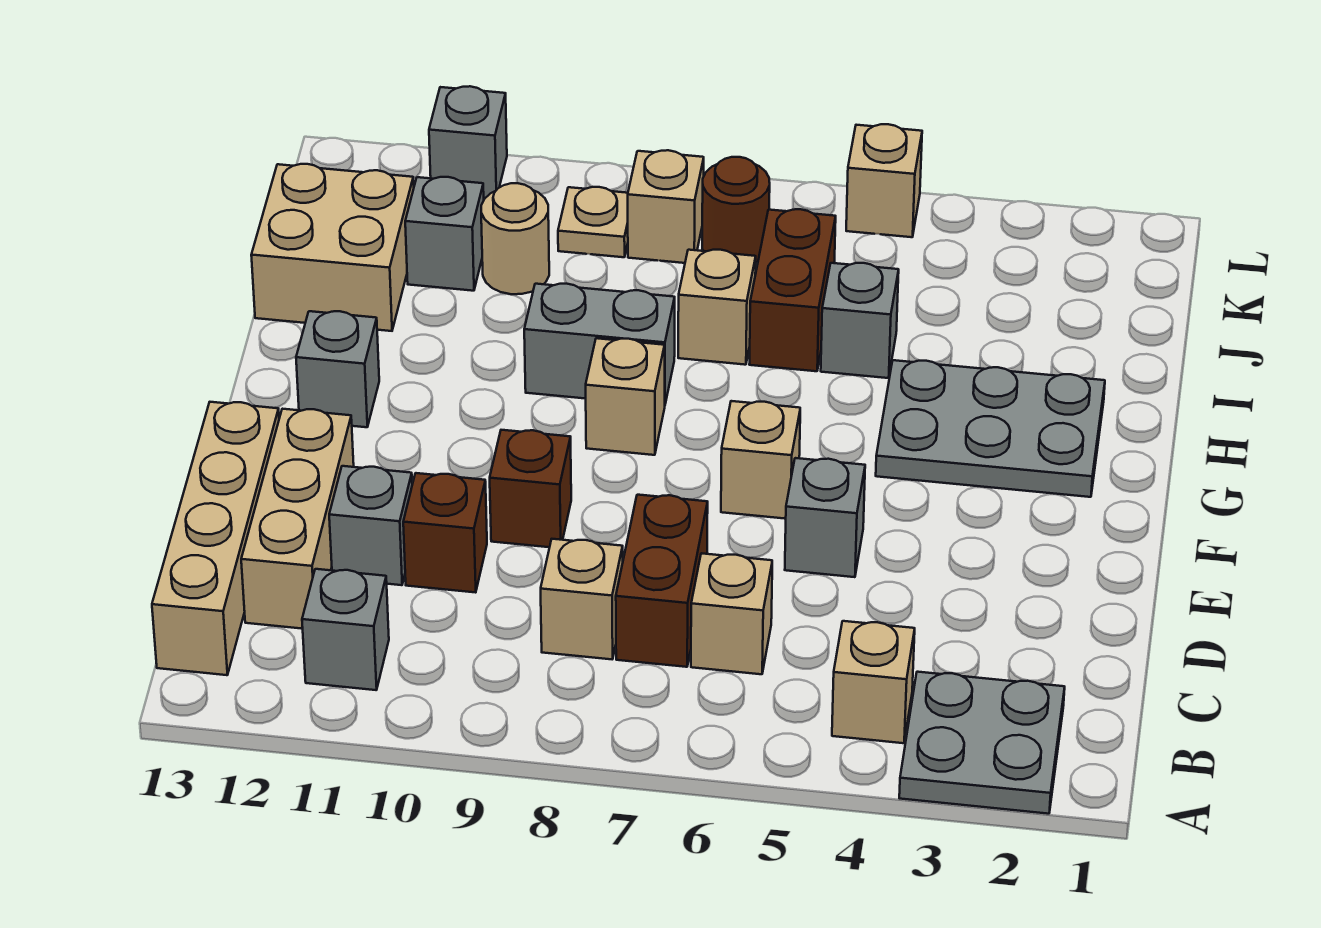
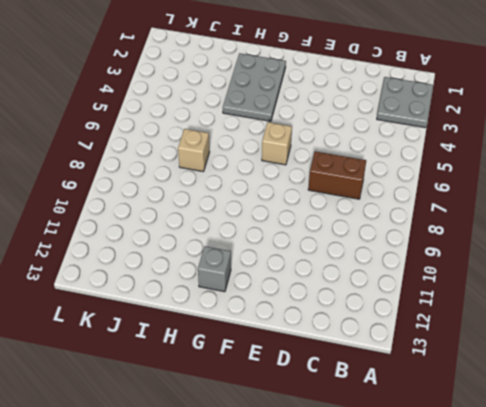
none -> tan 1x1 brick [832,621,915,743]
none -> grey 1x1 brick [302,569,389,690]
none -> tan 1x4 brick [152,402,279,675]

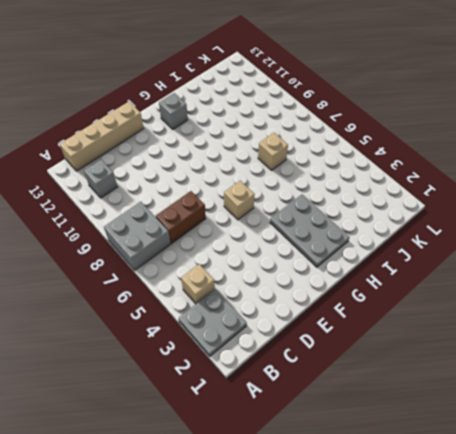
grey 2x2 brick [104,202,171,270] -> none
none -> tan 1x1 brick [691,553,772,674]
none -> tan 1x1 brick [541,539,623,659]
none -> tan 1x3 brick [241,409,354,629]

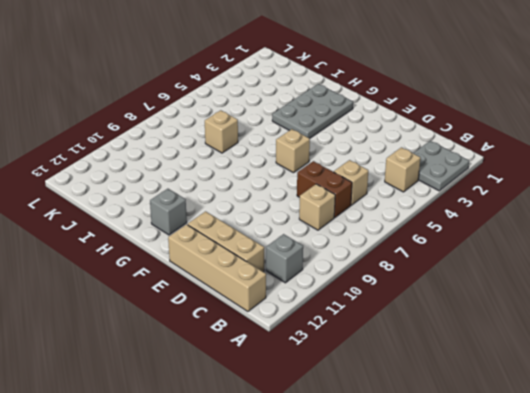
none -> brown 1x1 brick [403,473,487,592]
none -> grey 1x1 brick [329,466,412,585]
none -> grey 1x1 brick [785,458,865,577]

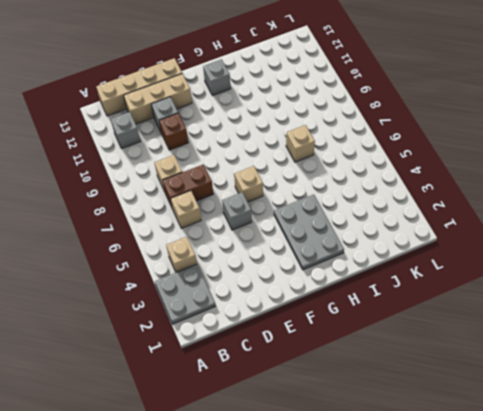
none -> brown 1x1 brick [490,430,571,547]
none -> tan 1x1 brick [586,338,665,455]
none -> grey 1x2 brick [524,284,675,404]

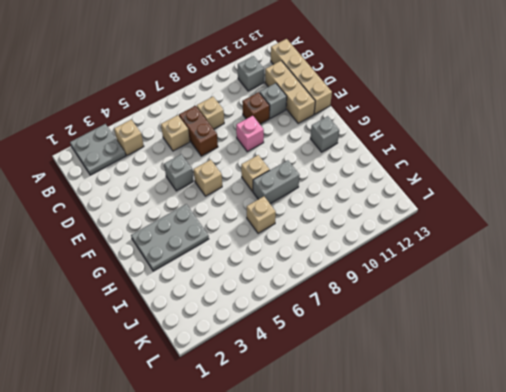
pink 1x1 brick [236,116,264,152] -> brown 1x1 brick [490,430,571,547]
none -> grey 1x1 brick [821,263,899,378]
none -> brown 1x2 brick [749,209,836,371]
none -> tan 2x2 brick [251,164,414,331]

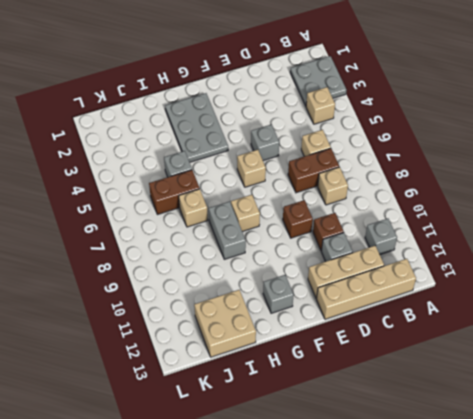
none -> tan 1x1 round brick [481,183,549,294]
none -> grey 1x1 brick [405,177,484,291]
none -> brown 1x1 round brick [702,157,770,262]

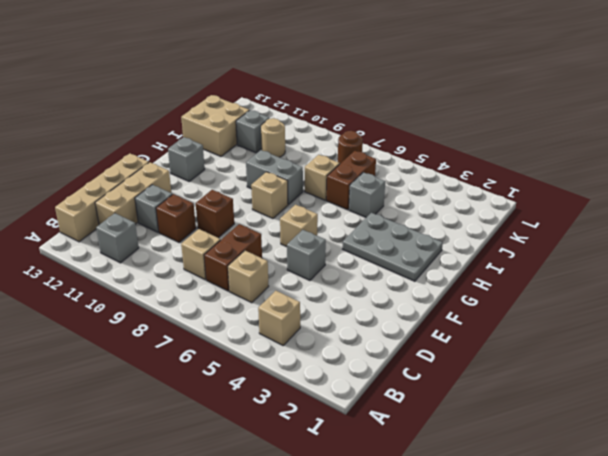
none -> grey 2x2 plate [899,672,1065,814]
none -> tan 1x1 brick [628,150,704,263]
none -> tan 1x1 plate [558,187,628,257]

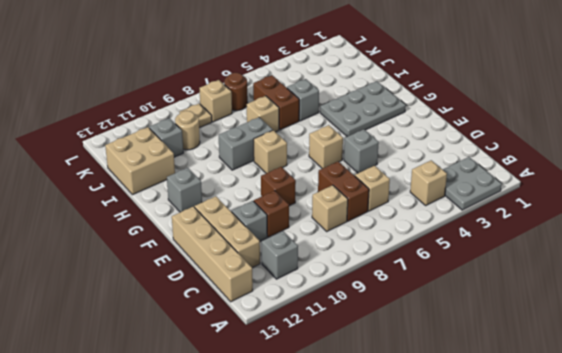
none -> tan 1x1 brick [846,124,922,237]
none -> grey 1x1 brick [429,86,507,198]

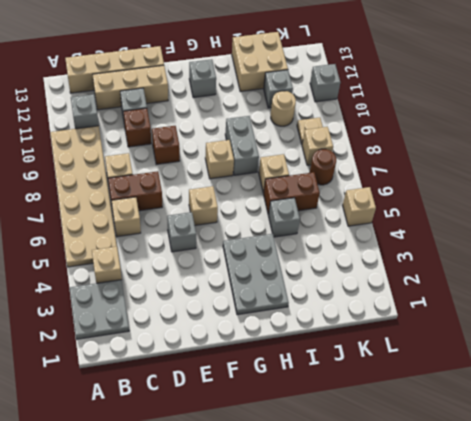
tan 2x6 plate [50,126,117,267] -> none

